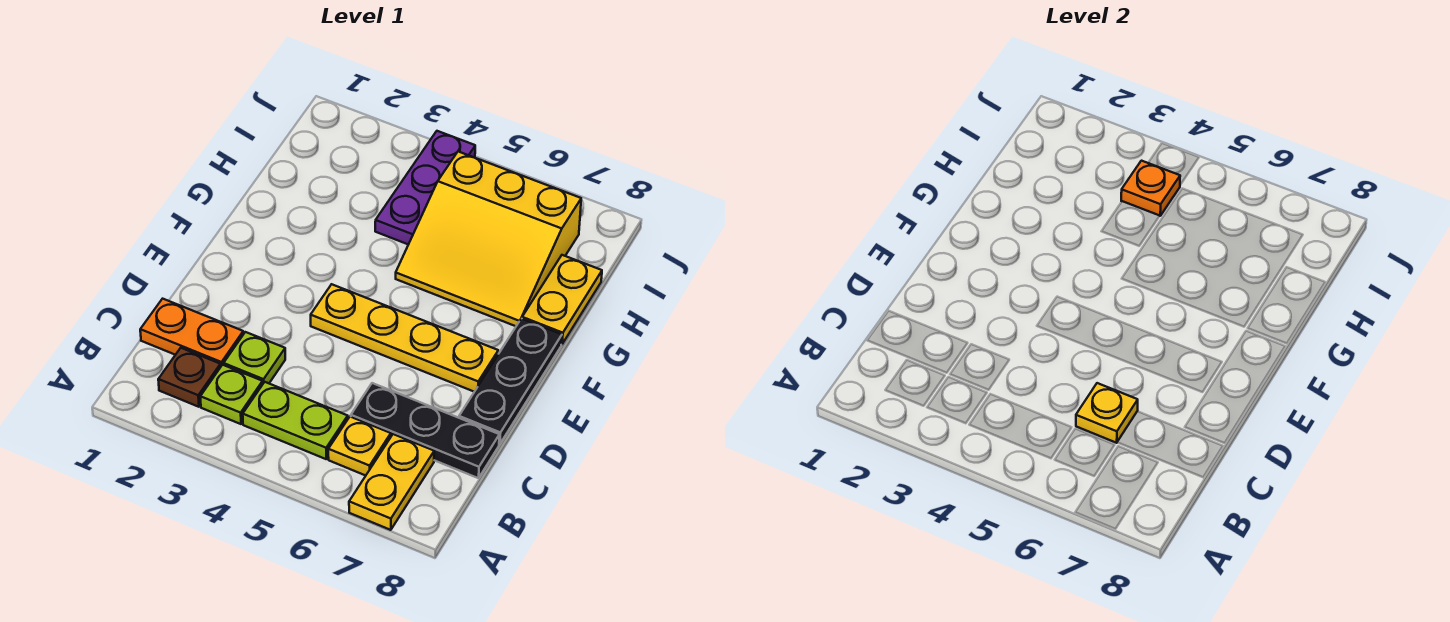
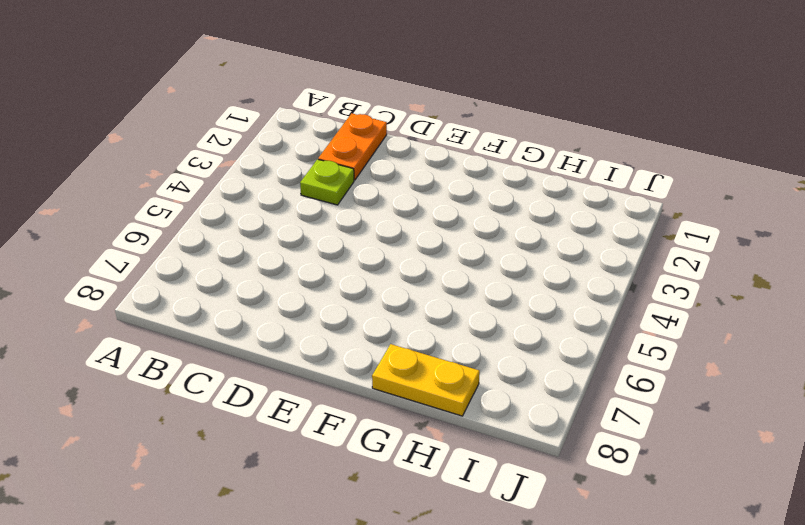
none -> yellow 1x2 plate [349,434,434,530]
none -> brown 1x1 plate [158,348,221,407]
none -> lime 1x1 plate [200,365,263,424]

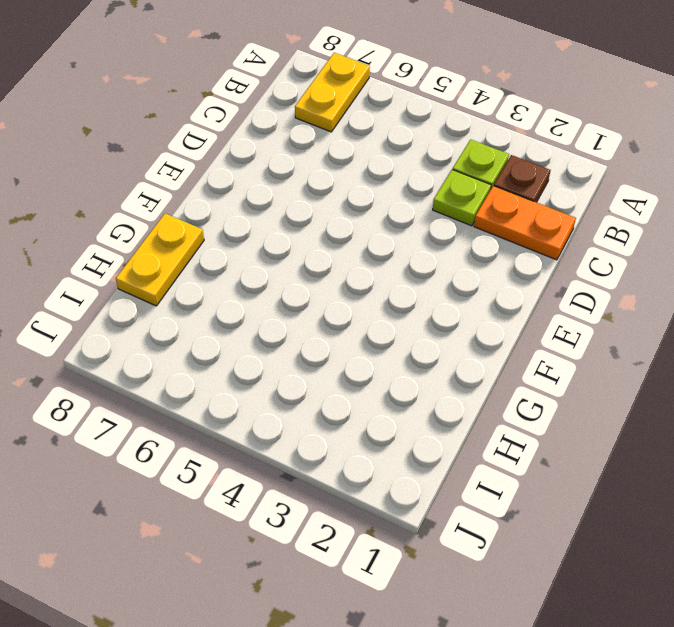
none -> lime 1x2 plate [243,382,348,459]
none -> yellow 1x1 plate [328,417,391,476]
none -> black 1x3 plate [351,383,499,478]

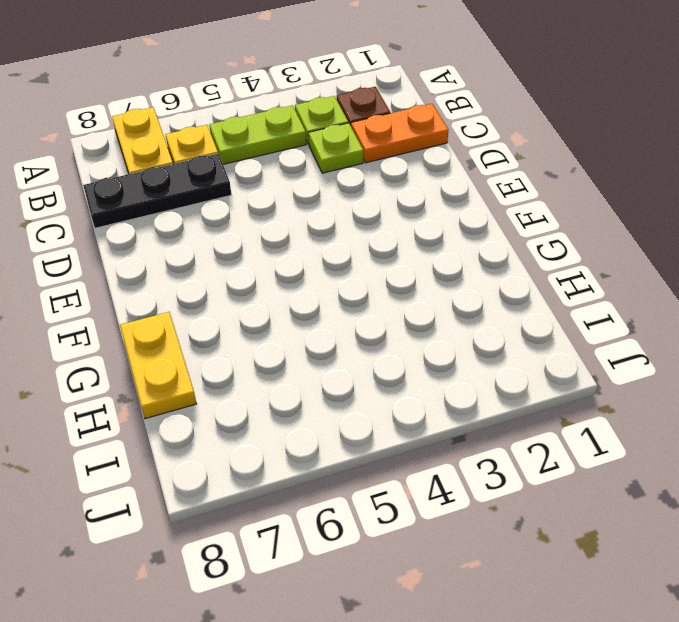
none -> black 1x3 plate [459,319,562,444]
none -> yellow 1x4 plate [311,284,498,392]
none -> yellow 3x3 slope [396,152,581,326]

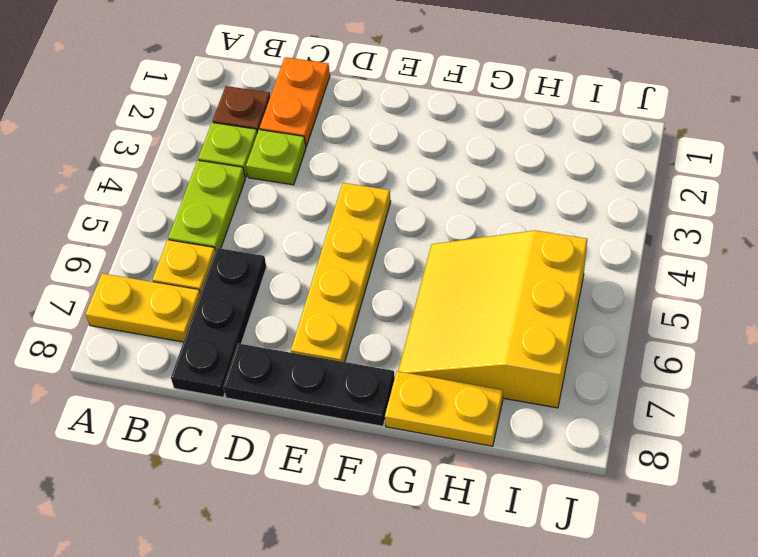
none -> purple 1x3 plate [375,131,475,245]
none -> yellow 1x1 plate [1076,383,1138,443]
none -> orange 1x1 plate [1121,161,1180,216]

